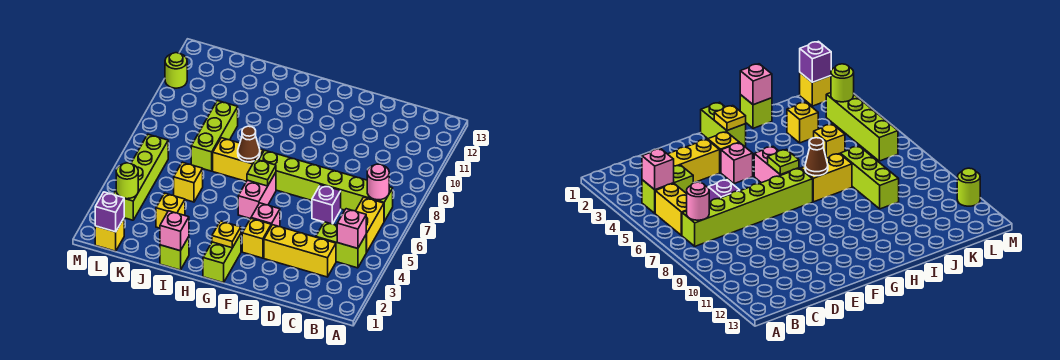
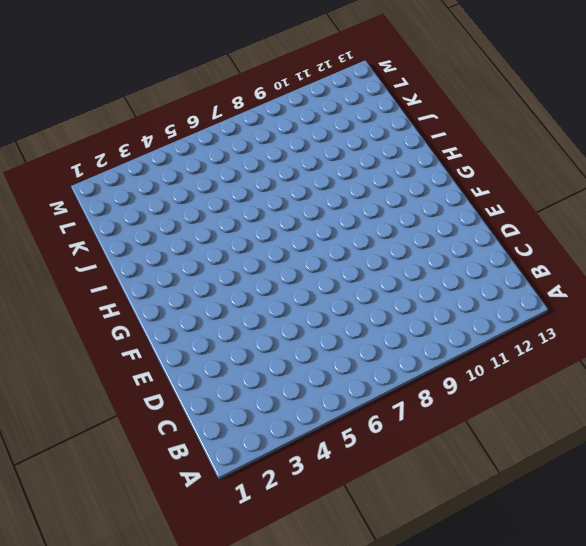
none -> lime 1x2 brick [316,222,366,268]
none -> yellow 1x2 brick [356,197,384,252]
none -> lime 1x6 brick [259,150,393,221]

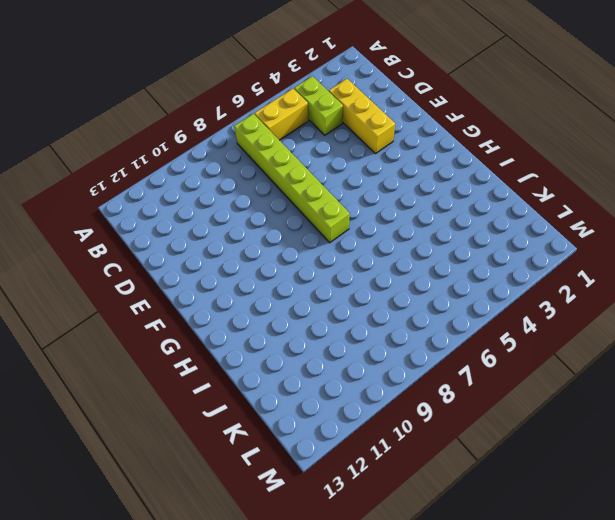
none -> purple 1x1 brick [312,185,341,224]
none -> yellow 1x1 brick [242,219,271,258]
none -> pink 1x1 brick [251,203,280,227]

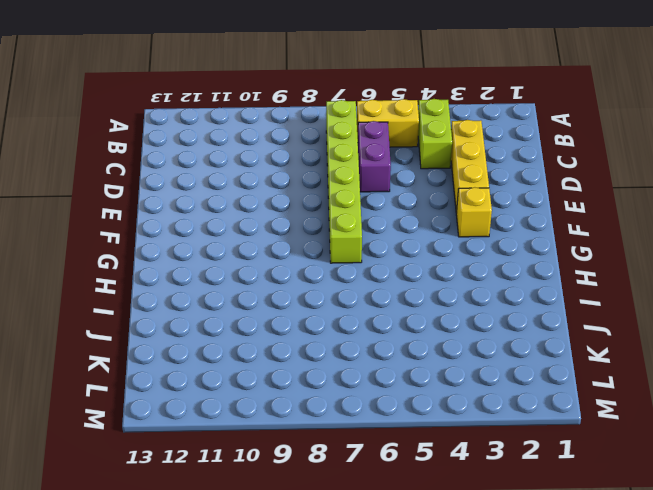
purple 1x2 brick [358,121,391,192] -> purple 1x1 brick [312,185,341,224]
none -> pink 1x1 brick [251,203,280,227]
none -> lime 1x2 brick [203,234,241,283]
none -> pink 1x2 brick [238,172,276,219]

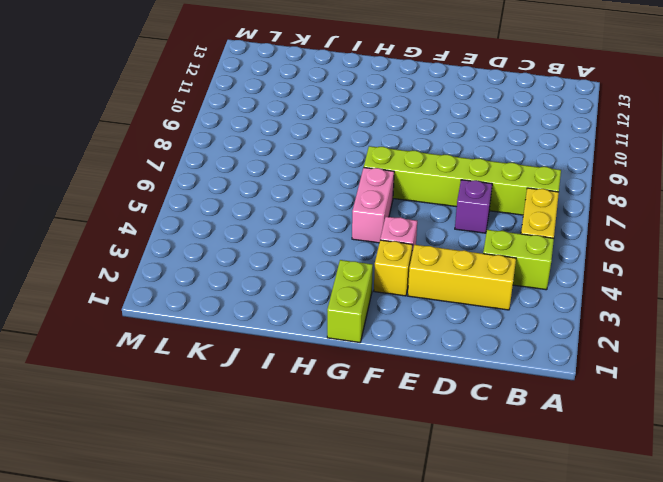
none -> yellow 1x2 brick [213,138,263,181]
none -> lime 1x1 brick [160,237,189,270]
none -> yellow 1x1 brick [156,193,185,228]

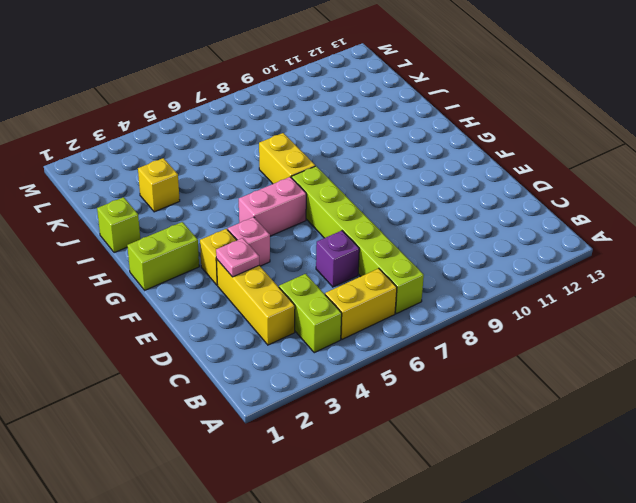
pink 1x1 plate [216,238,259,277] -> none
none -> yellow 1x1 brick [174,162,203,202]
none -> lime 1x3 brick [191,101,238,171]
none -> yellow 1x1 brick [95,218,124,251]

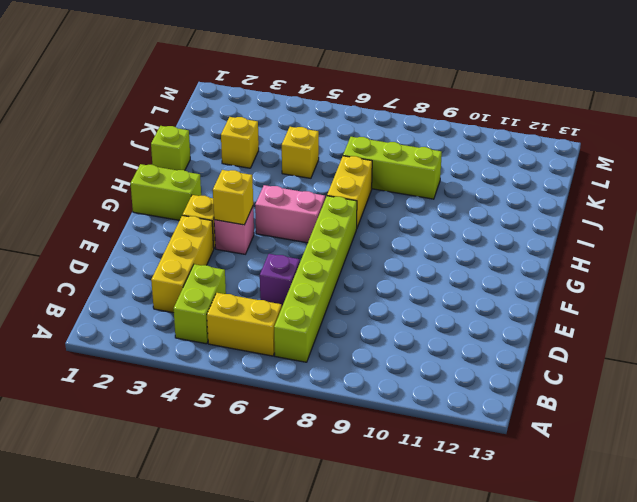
yellow 1x1 brick [213,170,253,225] -> yellow 1x1 brick moved to [95,218,124,251]
none -> lime 1x4 brick [113,134,168,220]
none -> lime 1x1 round brick [165,53,187,88]
none -> pink 1x1 brick [337,209,366,248]

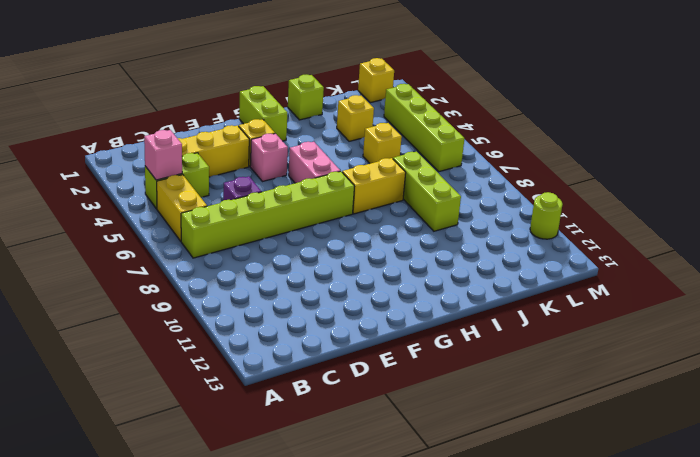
none -> pink 1x1 round brick [367,164,389,200]
none -> yellow 1x1 plate [212,221,241,248]
none -> lime 1x1 plate [247,159,276,186]

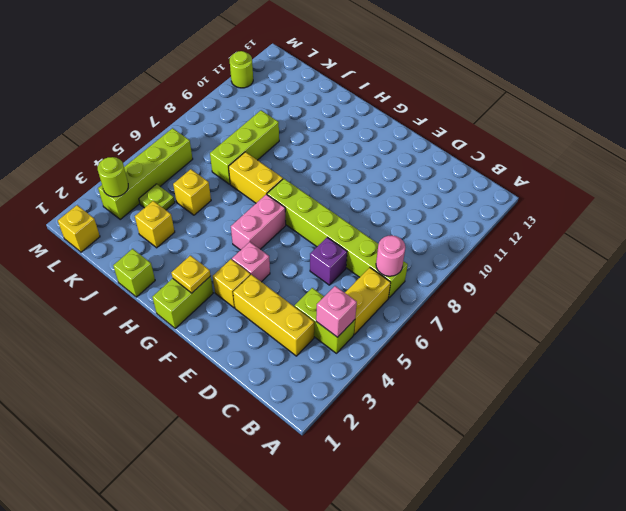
lime 1x1 plate [139,184,175,210] -> lime 1x1 plate moved to [247,159,276,186]
none -> brown 1x1 cone [238,126,260,162]
none -> pink 1x1 brick [160,211,189,251]
none -> purple 1x1 brick [95,192,125,232]

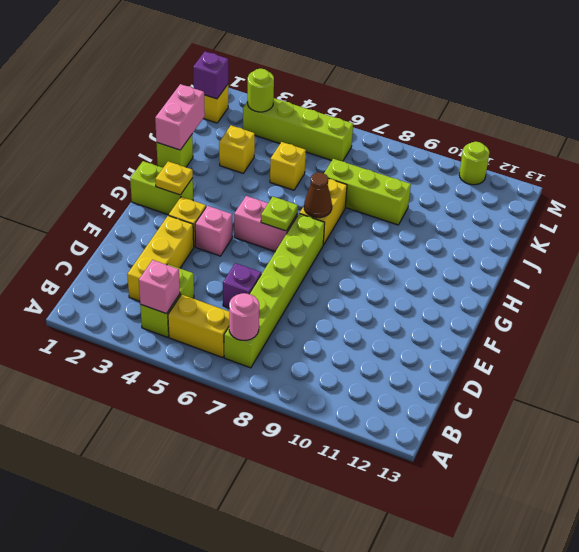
pink 1x2 brick [155,84,205,150] -> pink 1x1 brick [160,211,189,251]

